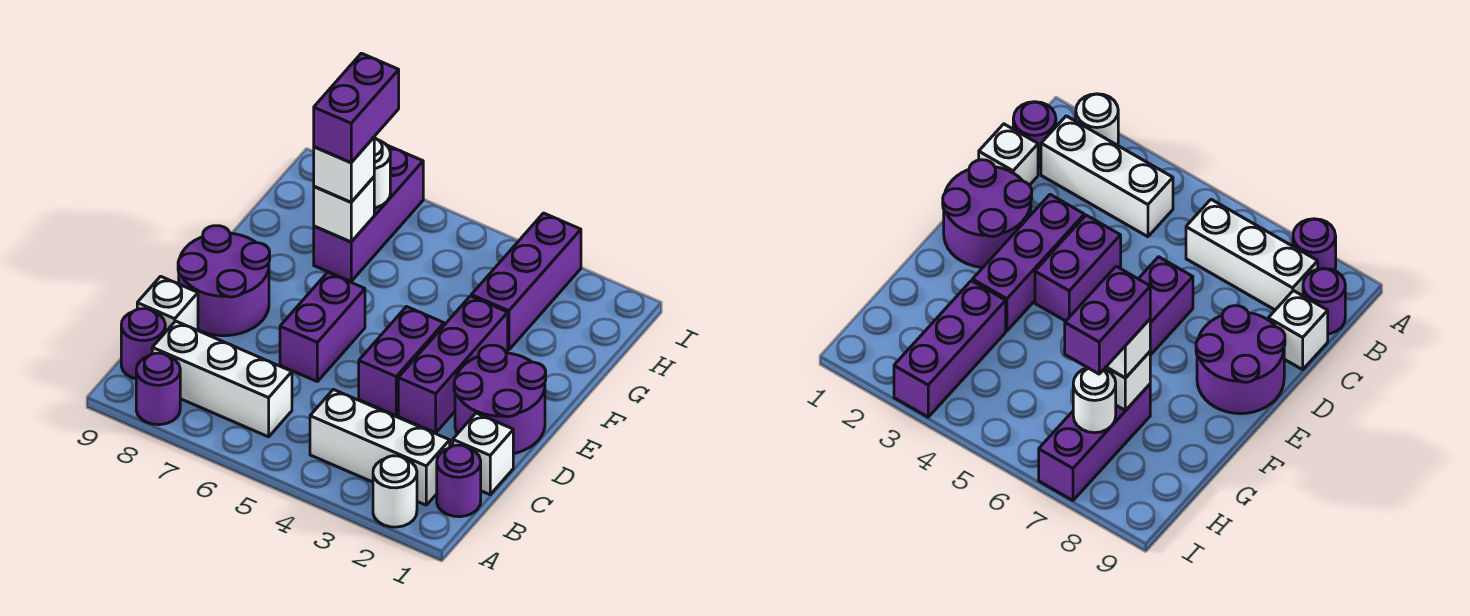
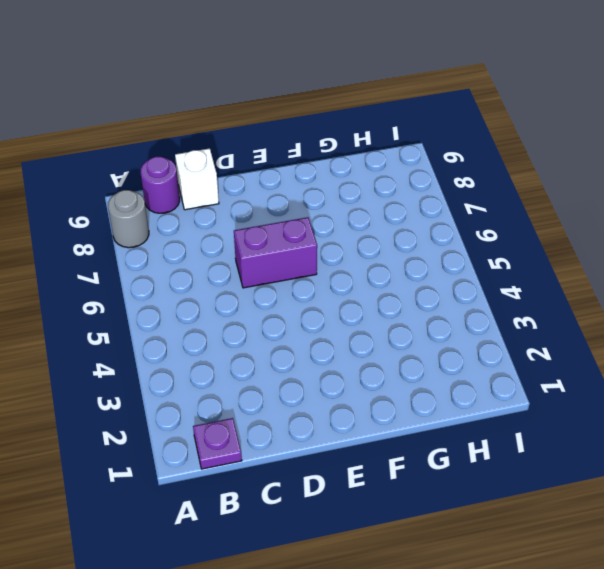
grey 1x1 round brick [108,190,149,248] -> purple 1x1 round brick [136,353,180,425]
purple 1x1 plate [193,418,242,469] -> purple 1x1 round brick [437,445,481,517]
none -> white 1x1 round brick [373,456,417,527]
none -> white 1x3 brick [310,389,450,505]
none -> white 1x3 brick [152,321,292,437]

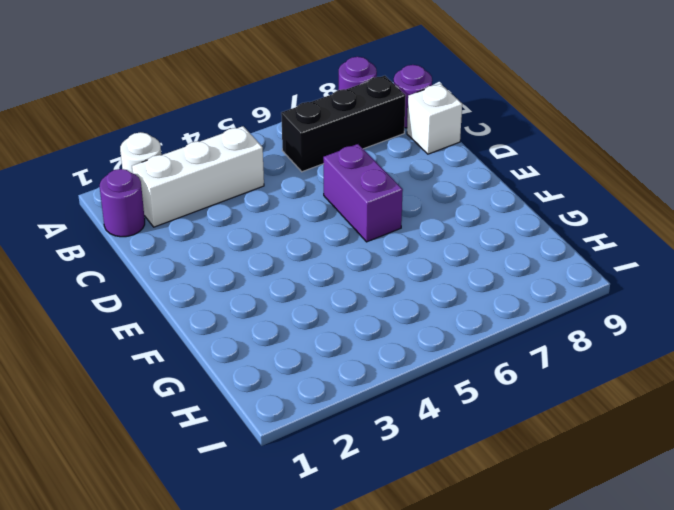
black 1x3 brick [281,76,406,172] -> white 1x3 brick [152,321,292,437]
none -> white 1x1 brick [453,413,513,495]
none -> purple 2x2 round brick [454,345,546,454]
none -> purple 1x3 brick [398,296,508,433]

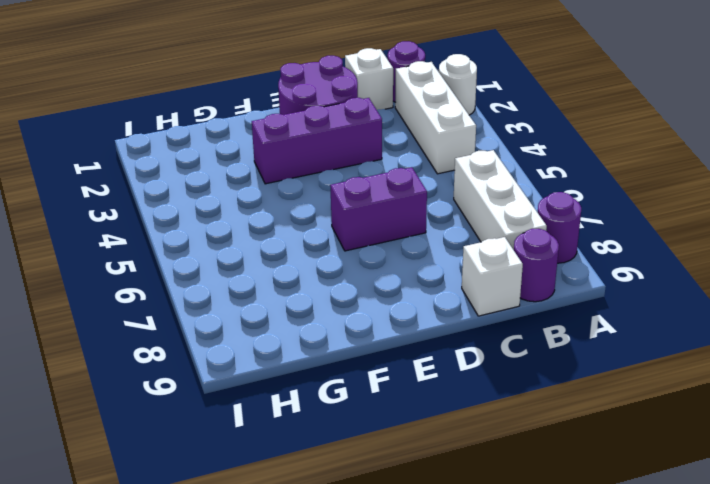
none -> purple 1x2 brick [359,307,444,416]
none -> purple 2x2 round brick [178,226,270,336]
none -> purple 1x3 brick [471,213,581,350]

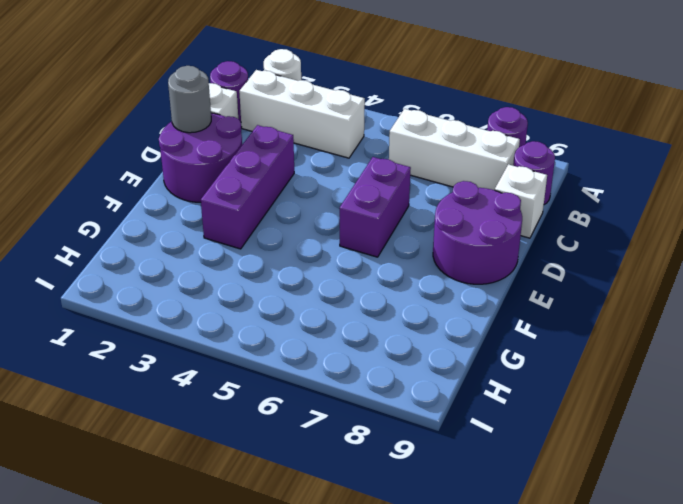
grey 1x1 round brick [168,66,211,133] -> none
none -> purple 1x2 brick [359,307,444,416]
none -> purple 1x3 brick [471,213,581,350]
none -> purple 1x3 brick [314,145,423,281]

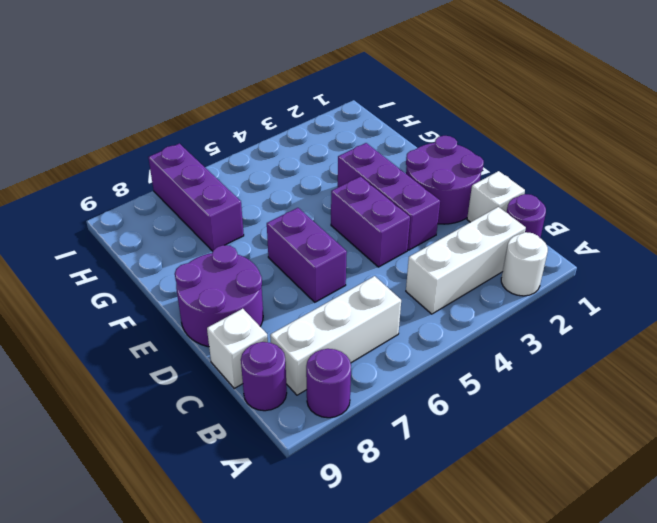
none -> purple 1x3 brick [471,213,581,350]
none -> white 1x1 brick [314,177,374,242]
none -> white 1x1 round brick [374,138,390,208]

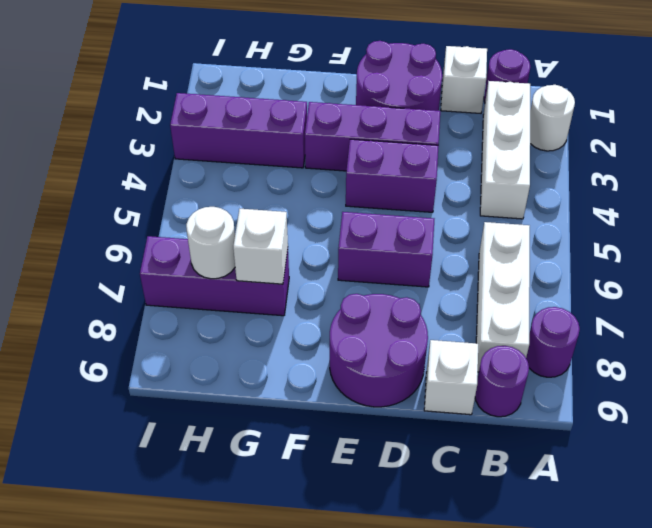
none -> white 1x1 brick [314,137,374,202]
none -> purple 1x2 brick [314,53,399,163]

